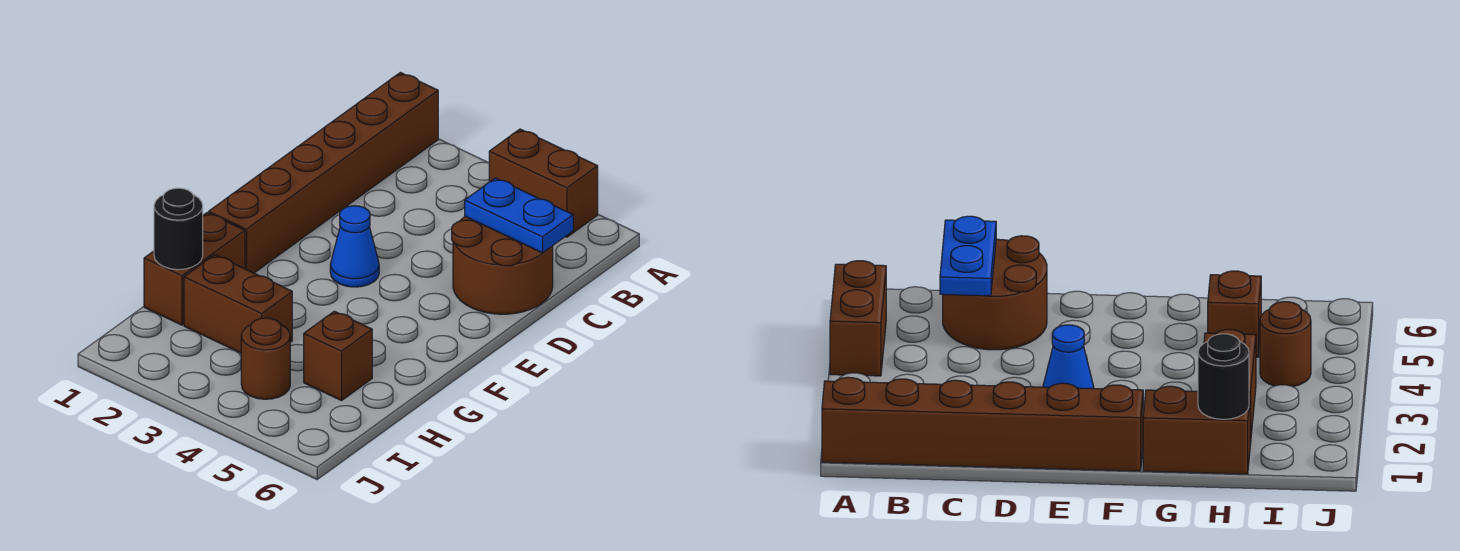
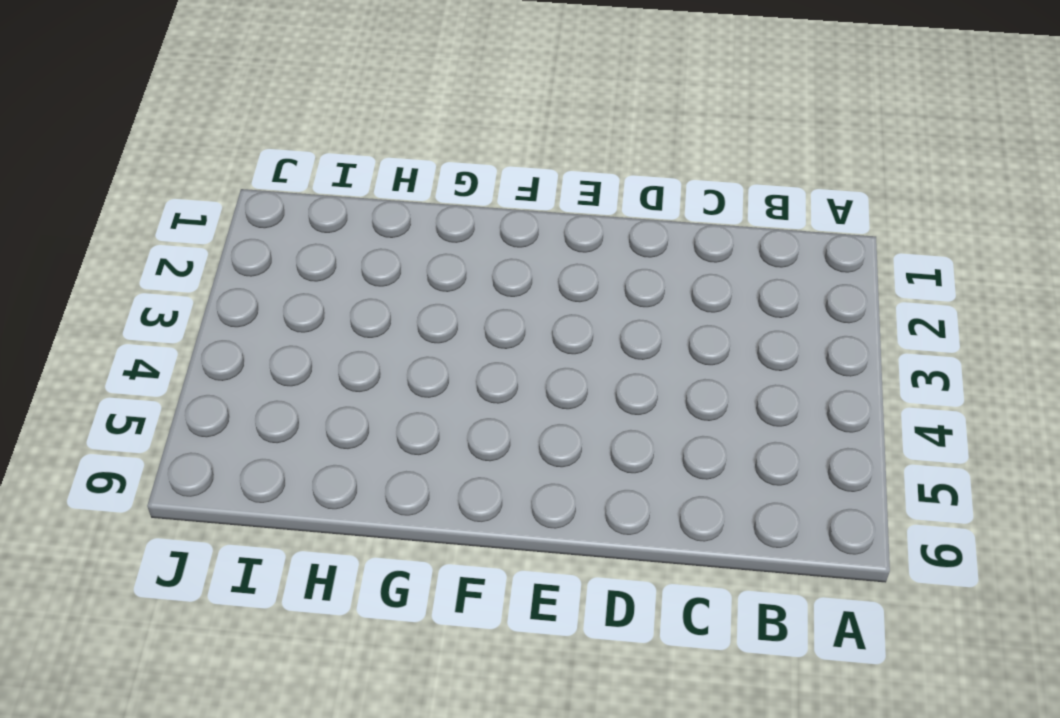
none -> brown 1x6 brick [209,72,438,273]
none -> brown 1x2 brick [489,129,598,237]

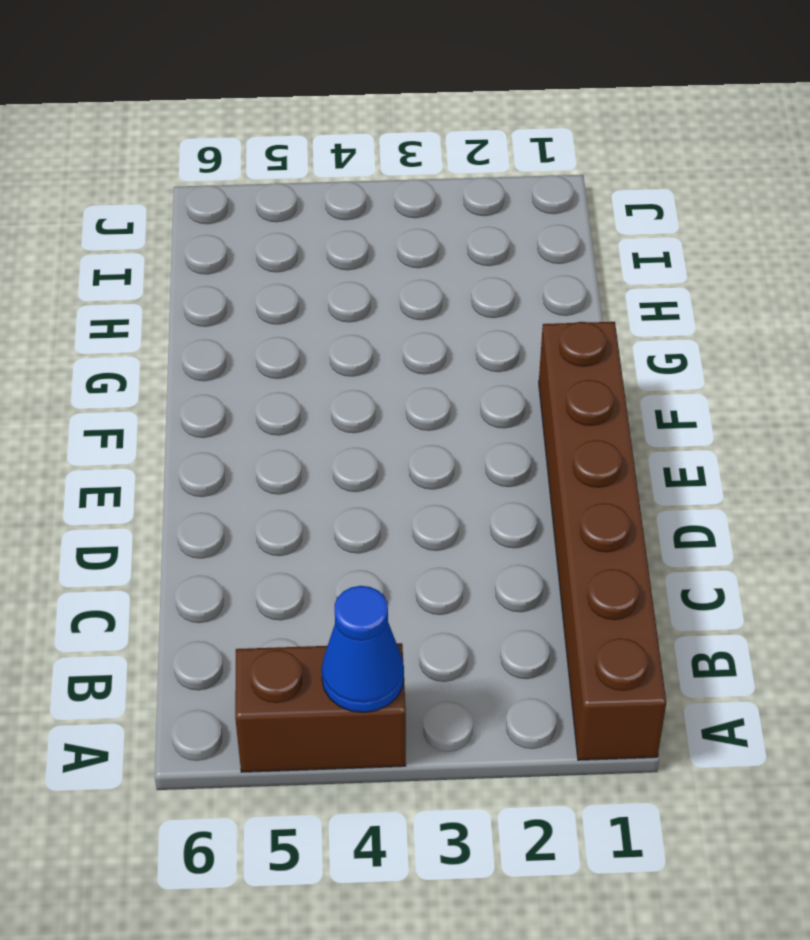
blue 1x1 cone [321,586,404,713] -> blue 1x1 cone moved to [330,206,379,287]
none -> brown 2x2 round brick [452,217,553,314]
none -> brown 1x2 brick [144,213,245,325]

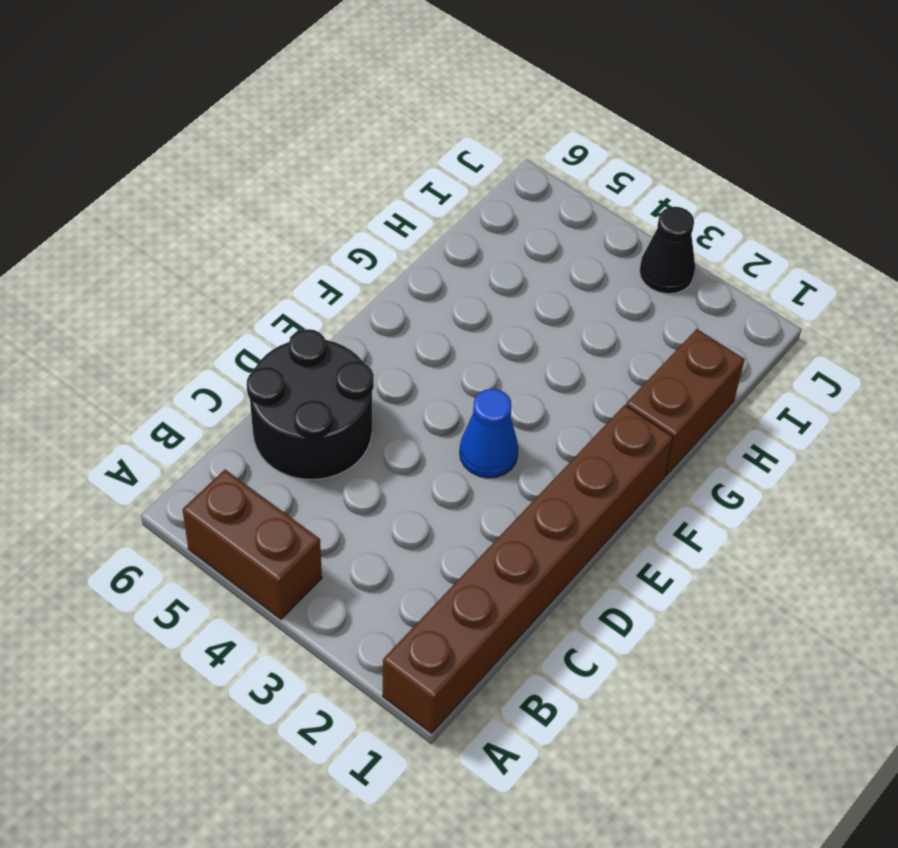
black 2x2 round brick [247,329,374,479] -> brown 2x2 round brick [452,217,553,314]
black 1x1 cone [639,207,695,294] -> none
none -> brown 1x2 brick [184,255,292,353]
none -> brown 1x1 brick [304,311,372,401]

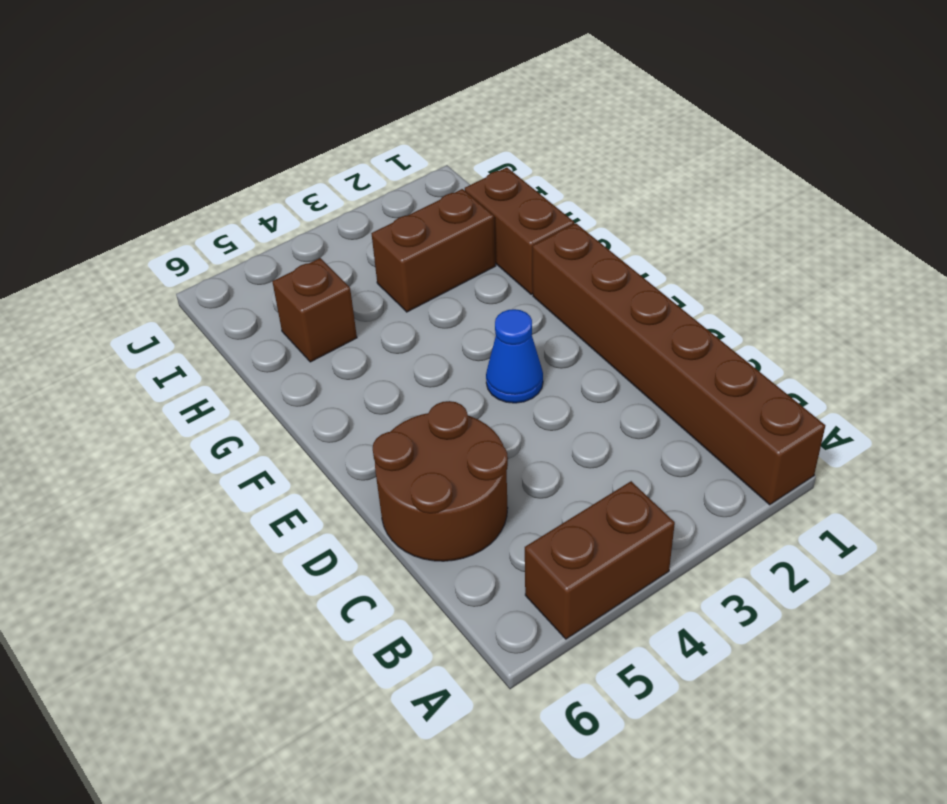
none -> brown 1x1 round brick [241,318,290,399]
none -> blue 1x2 plate [465,178,573,253]

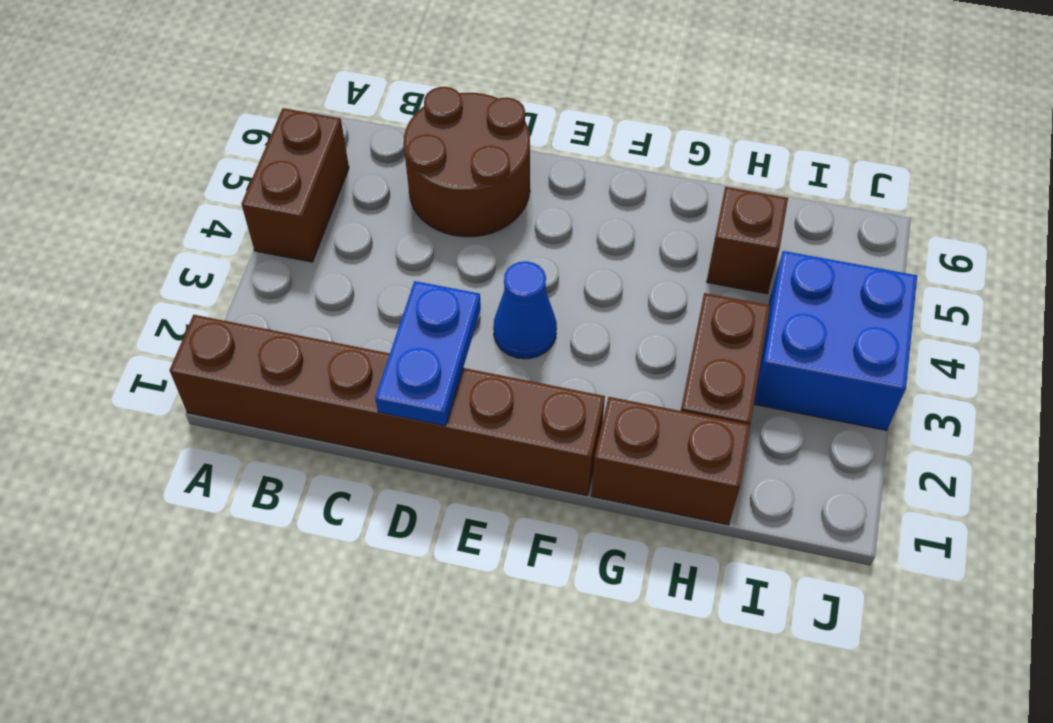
blue 1x2 plate [375,281,481,426] -> blue 1x2 plate moved to [465,178,573,253]
blue 2x2 brick [754,251,917,430] -> brown 1x1 round brick [241,318,290,399]
none -> black 1x1 round brick [154,188,203,270]

